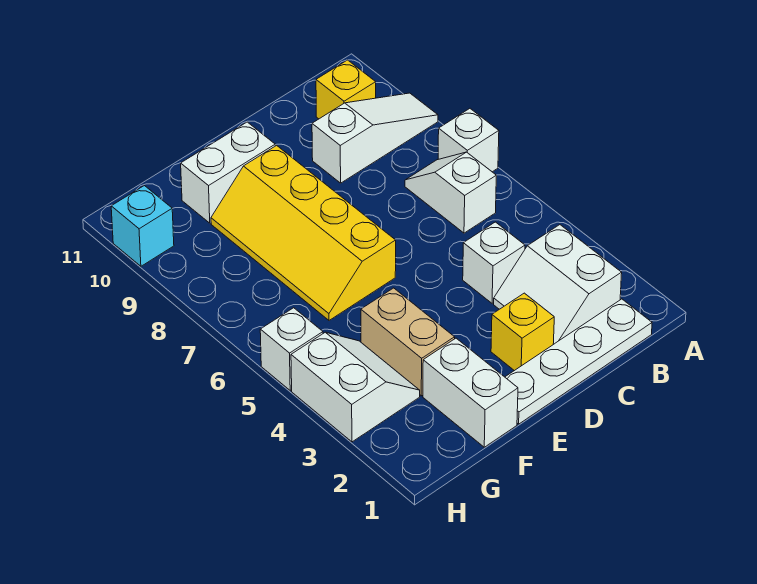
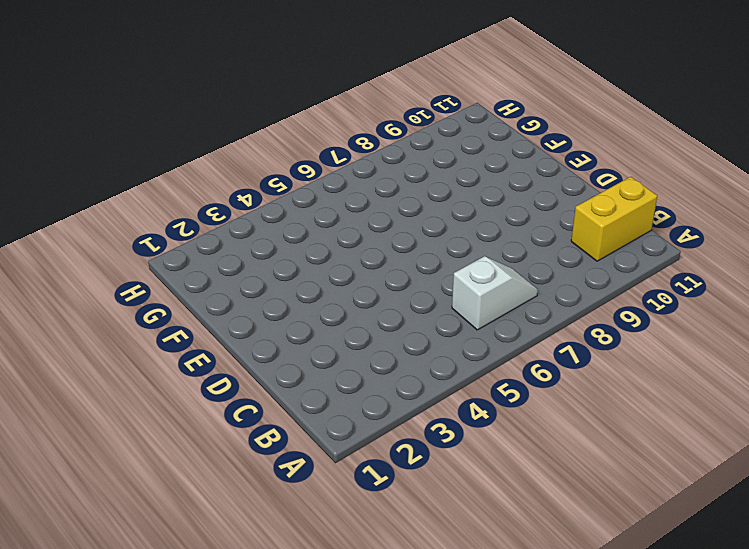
yellow 1x2 brick [571,177,657,261] -> yellow 1x1 brick [316,60,376,119]
none -> white 1x1 brick [438,109,499,172]
none -> white 1x3 slope [312,93,438,183]
none -> white 1x4 plate [505,299,652,424]

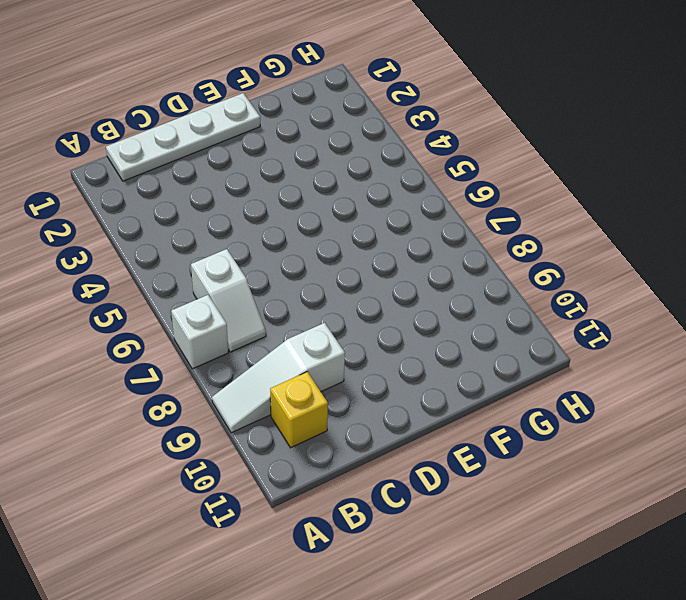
none -> white 2x2 slope [494,225,622,344]
none -> white 1x1 brick [463,222,525,303]
none -> yellow 1x1 brick [491,293,554,371]

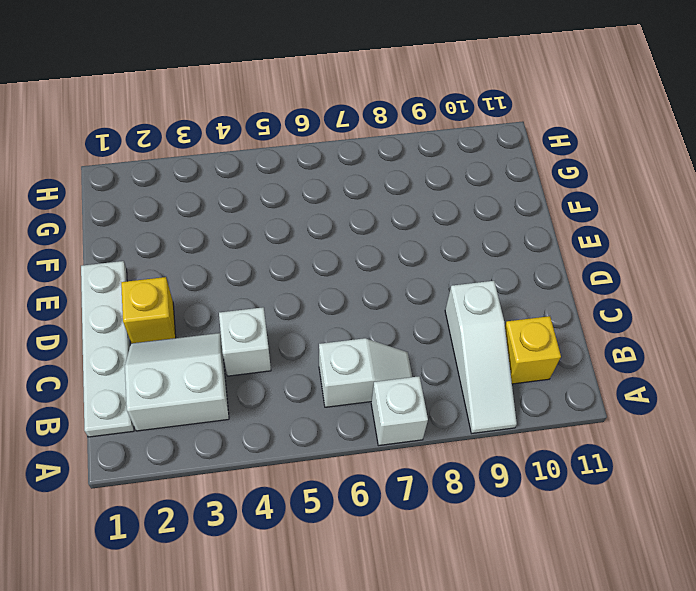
none -> yellow 2x4 slope [211,145,396,320]
none -> white 1x2 brick [181,122,275,223]
none -> white 1x2 brick [423,338,518,447]

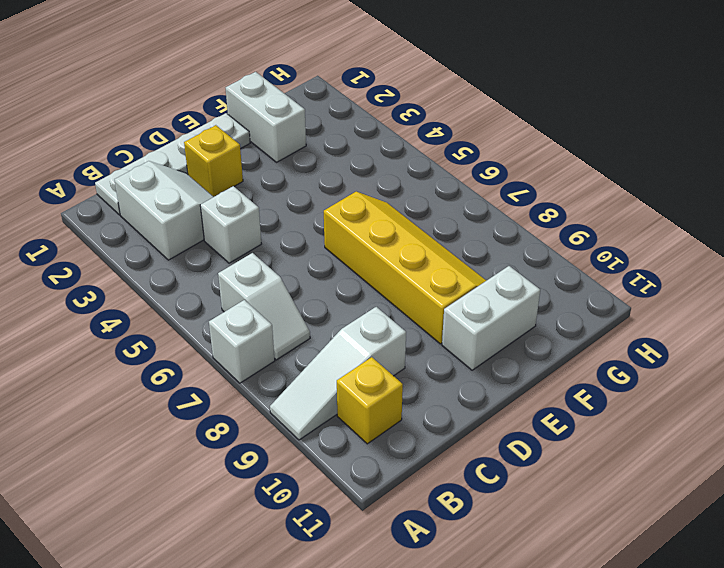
none -> tan 1x2 brick [361,288,455,396]
none -> white 2x2 slope [291,332,420,442]
none -> white 1x1 brick [260,308,323,390]

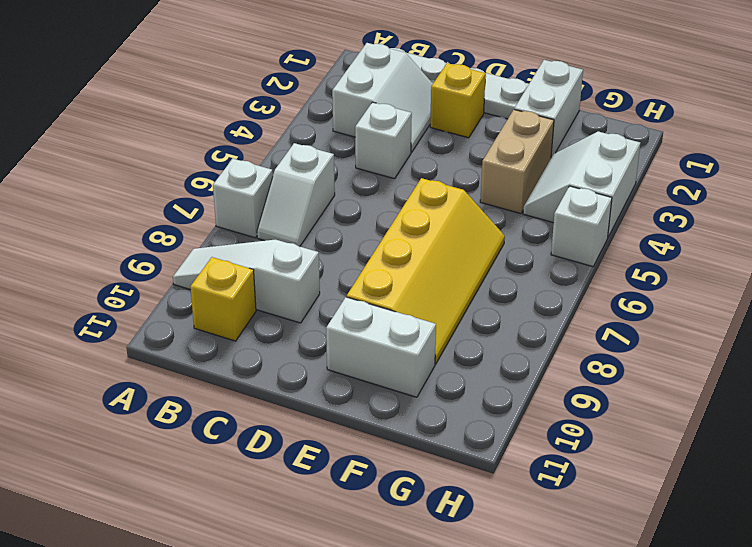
none -> cyan 1x1 brick [111,186,174,266]

